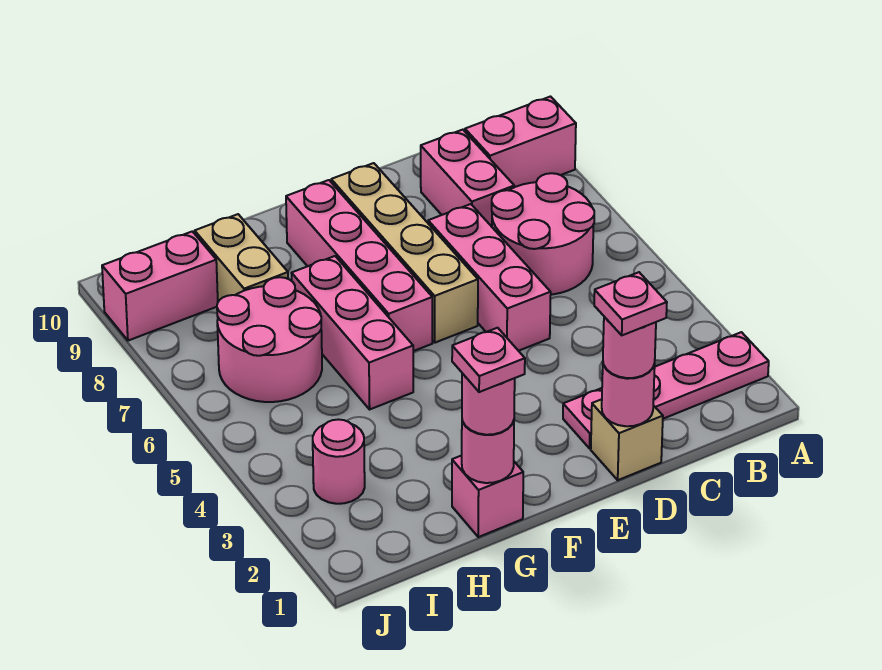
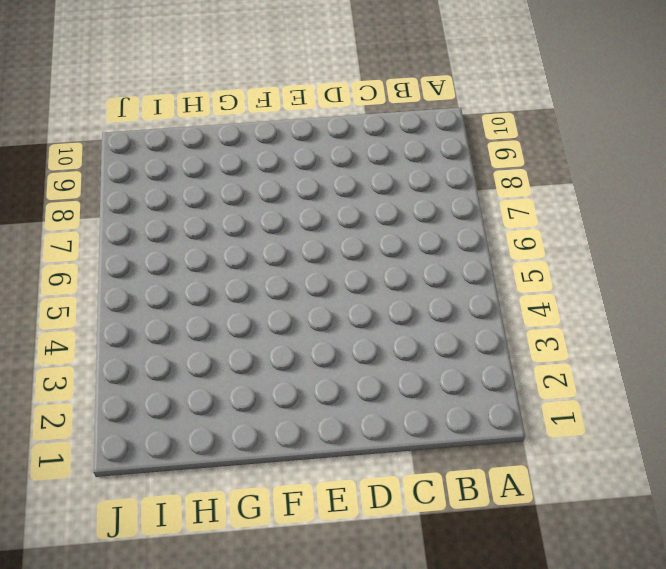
none -> pink 1x4 plate [563,332,769,448]
none -> pink 1x2 brick [465,97,576,187]
none -> pink 2x2 round brick [492,173,594,295]

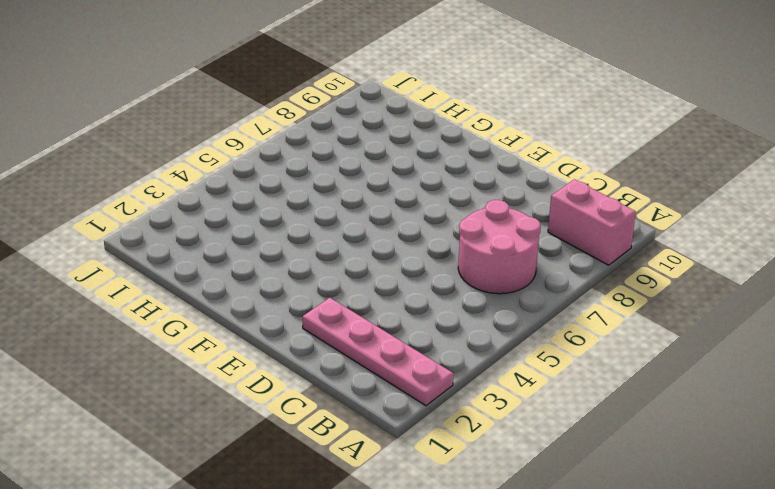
none -> pink 1x2 brick [421,130,514,227]
none -> tan 1x1 brick [591,399,663,480]
none -> pink 1x3 brick [428,204,551,351]

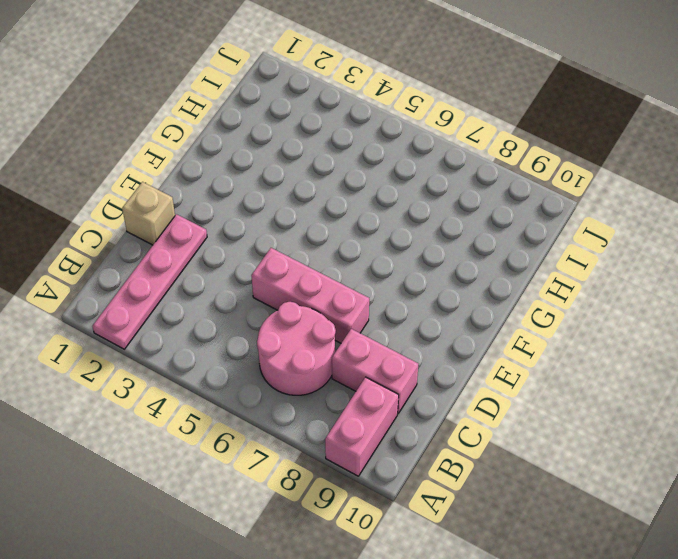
none -> tan 1x4 brick [331,163,478,343]
none -> pink 1x4 brick [286,180,432,351]
none -> pink 1x1 brick [452,455,523,537]

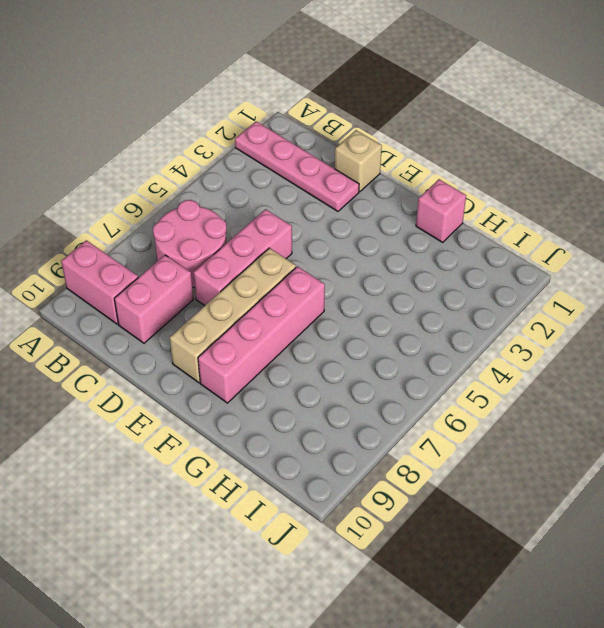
none -> pink 1x3 brick [292,256,413,409]
none -> pink 2x2 round brick [217,277,322,402]
none -> tan 1x2 brick [195,214,288,302]

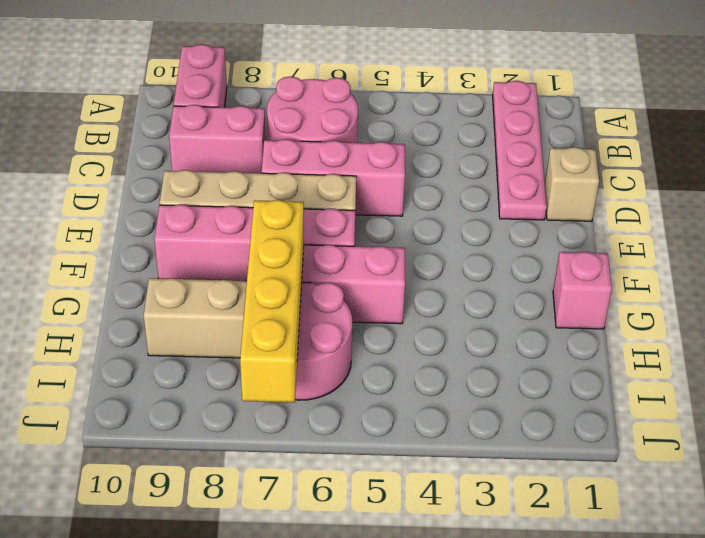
yellow 1x4 brick [240,200,304,403] -> none
none -> pink 1x1 round brick [313,419,365,504]
none -> pink 1x2 brick [102,231,218,341]
none -> pink 1x1 round brick [602,364,655,426]

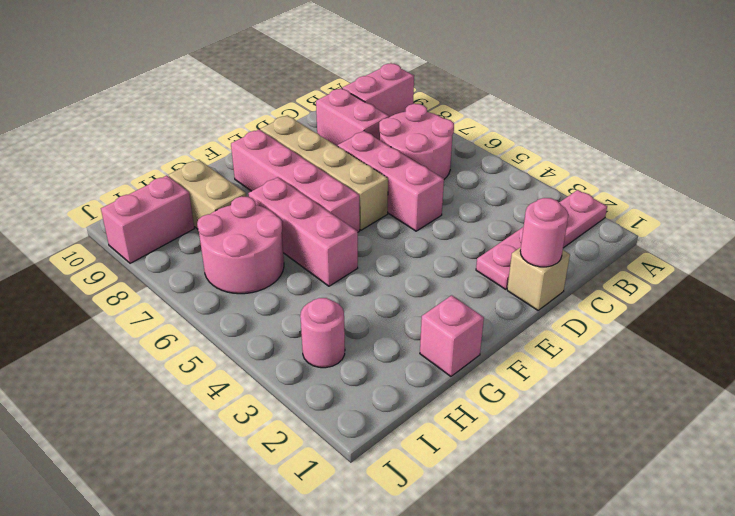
none -> pink 1x1 round brick [462,421,514,483]
none -> pink 1x1 round brick [603,317,656,378]
none -> pink 1x1 round brick [462,373,515,435]

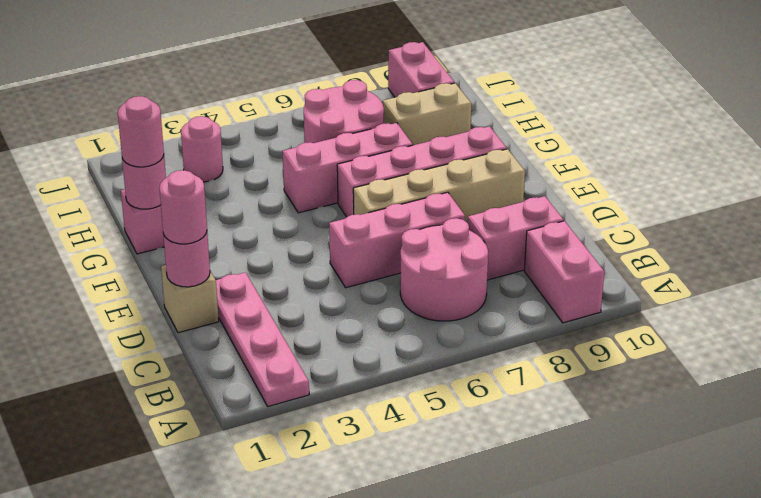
none -> pink 1x1 plate [594,272,667,335]
none -> pink 1x1 plate [452,328,525,392]

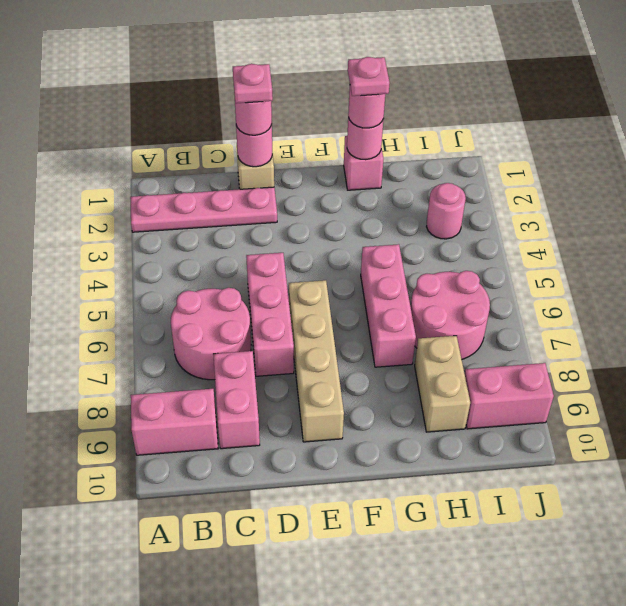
none -> pink 1x4 brick [286,180,432,351]

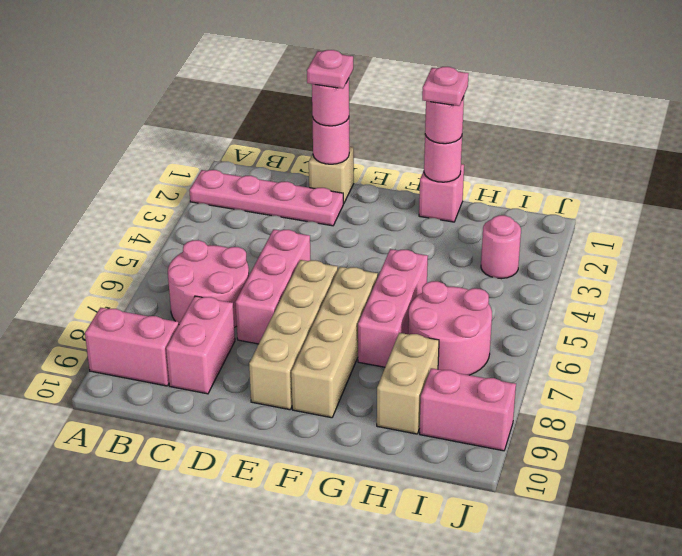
tan 1x4 brick [291,267,378,418] -> pink 1x4 brick [286,180,432,351]

